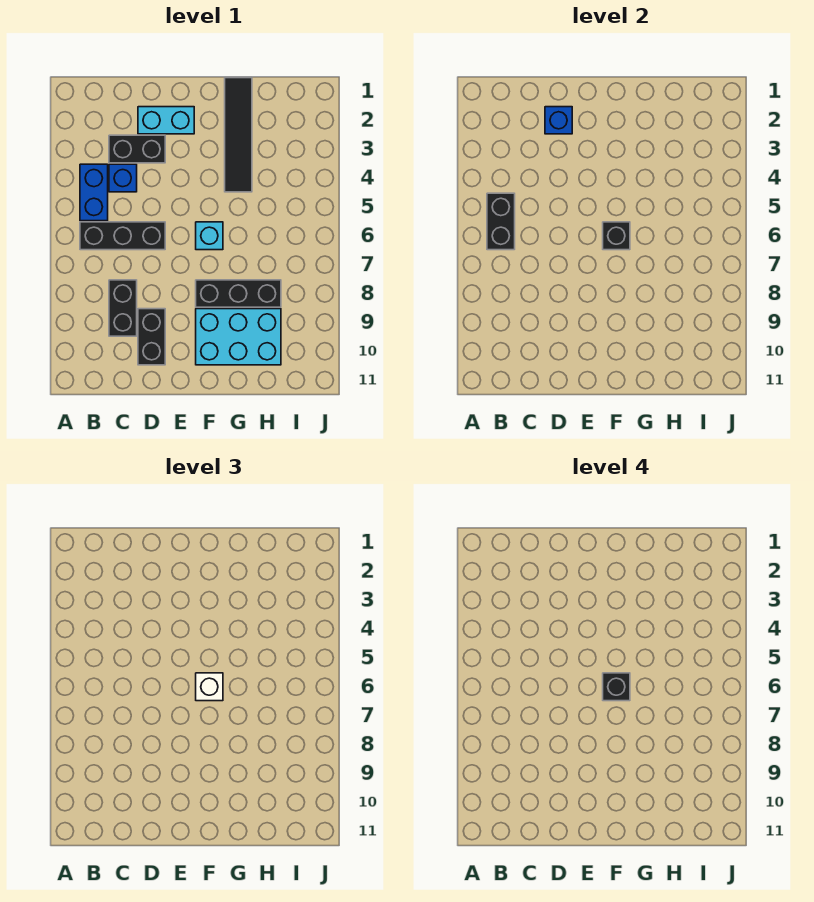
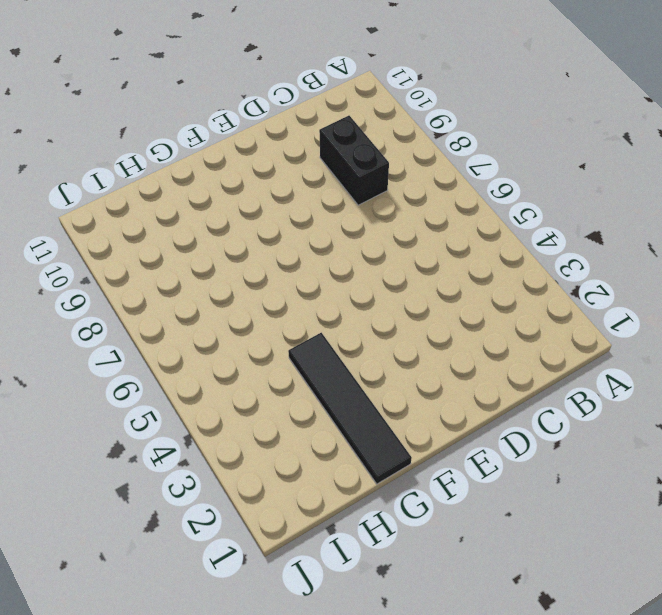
none -> blue 1x2 brick [80,164,108,221]
none -> black 1x3 brick [80,222,165,250]
none -> black 1x2 brick [109,135,165,163]

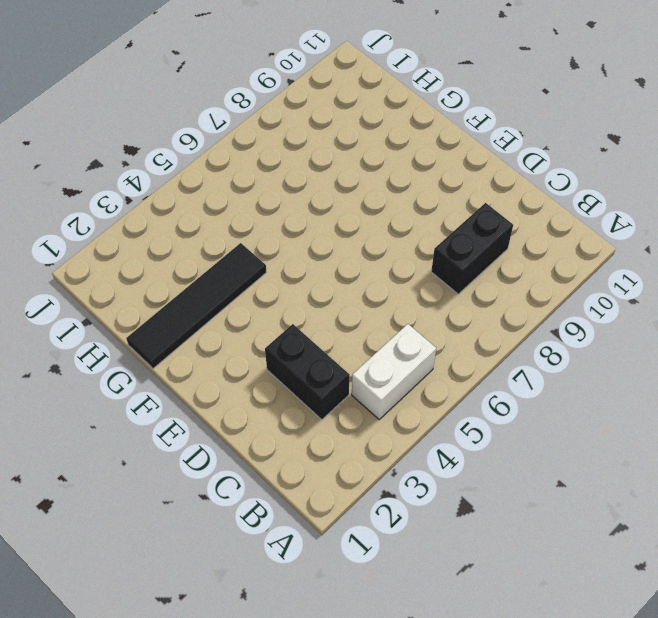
white 1x2 brick [352,324,436,419] -> blue 1x2 brick [80,164,108,221]
none -> black 1x3 brick [80,222,165,250]
none -> blue 1x1 brick [109,164,137,192]
none -> cyan 1x2 brick [138,107,194,134]

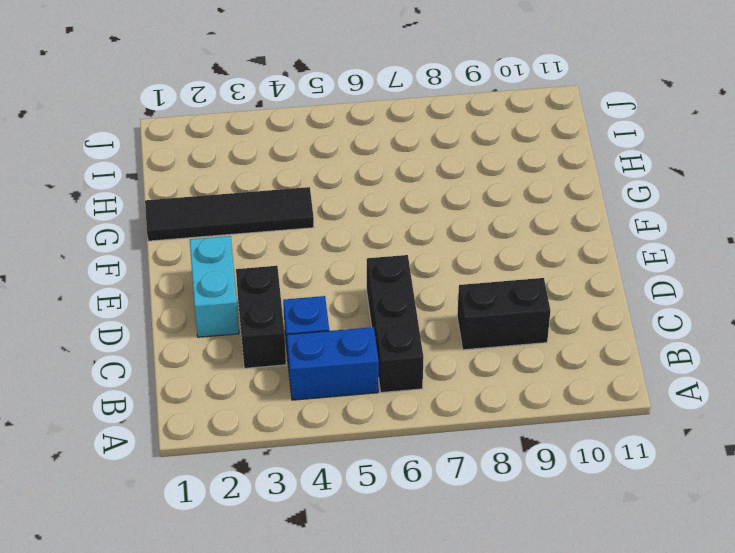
none -> black 1x2 brick [138,309,165,365]
none -> cyan 1x1 brick [196,222,223,250]
none -> black 1x3 brick [196,280,281,307]

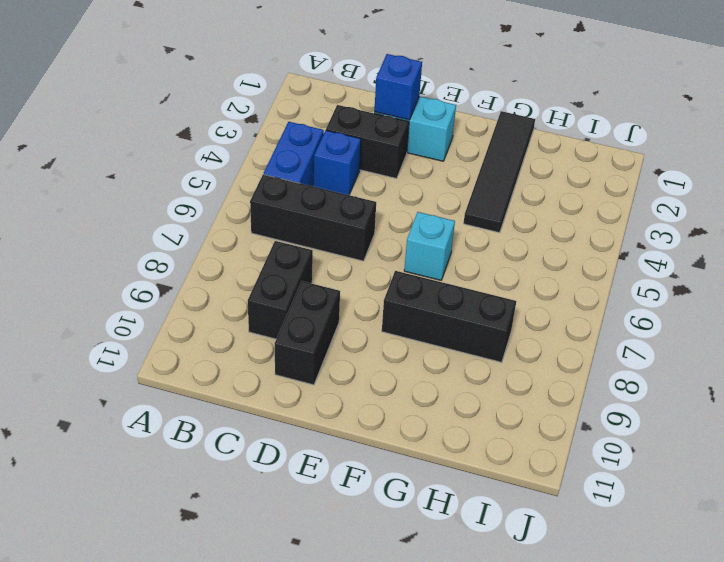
none -> cyan 2x3 brick [196,309,281,365]
none -> black 1x2 brick [487,193,515,250]
none -> black 1x1 brick [603,222,630,250]

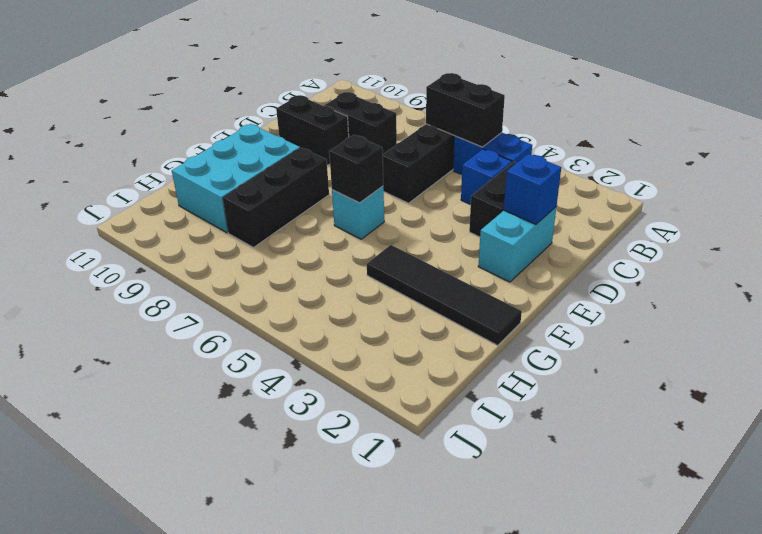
none -> white 1x1 brick [196,673,223,701]
none -> black 1x1 brick [603,673,630,701]

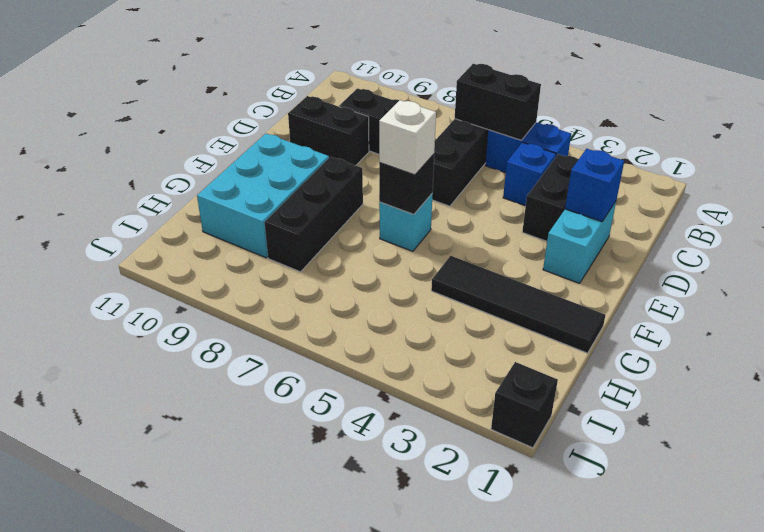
black 1x1 brick [491,362,558,448] -> black 1x1 brick moved to [603,673,630,701]

